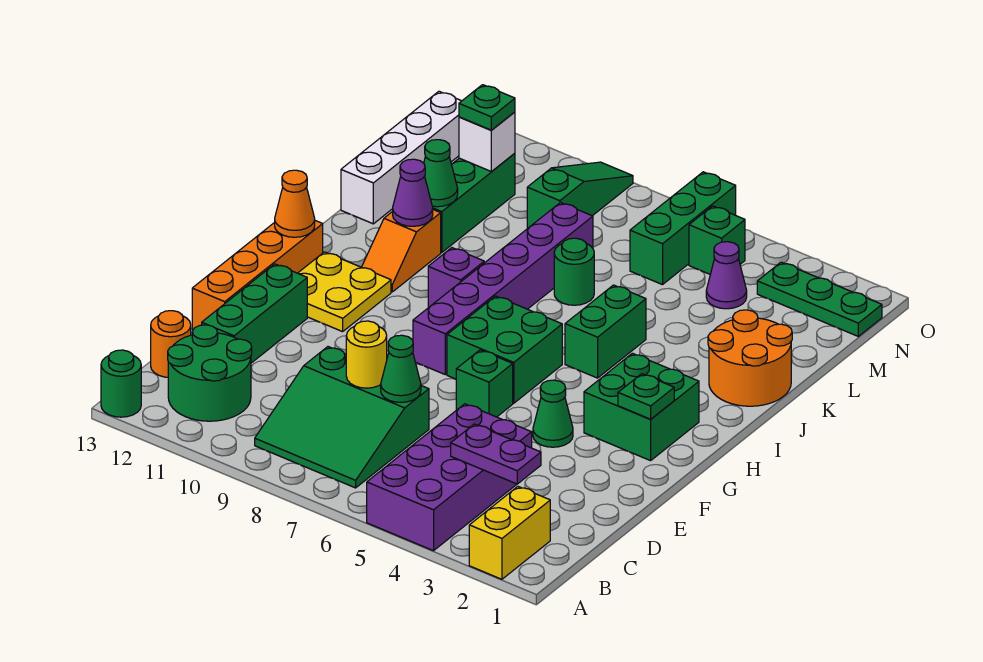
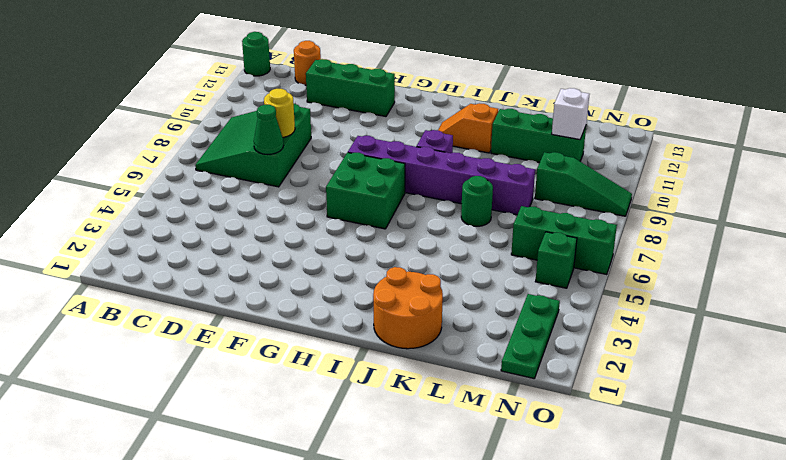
none -> yellow 1x2 brick [469,487,550,579]
none -> purple 2x4 brick [367,404,532,551]
none -> green 2x2 round brick [168,325,252,421]
none -> orange 1x4 brick [192,221,323,329]

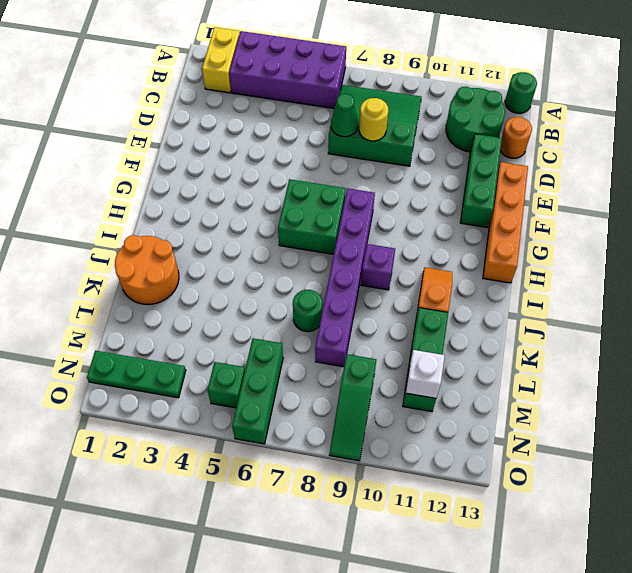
purple 2x4 brick [229,31,346,109] -> purple 2x4 brick turned to [367,404,532,551]
none -> green 1x1 cone [533,380,573,447]
none -> green 1x1 brick [456,350,513,417]
none -> green 2x2 brick [584,353,699,461]
none -> yellow 2x2 plate [298,252,391,332]

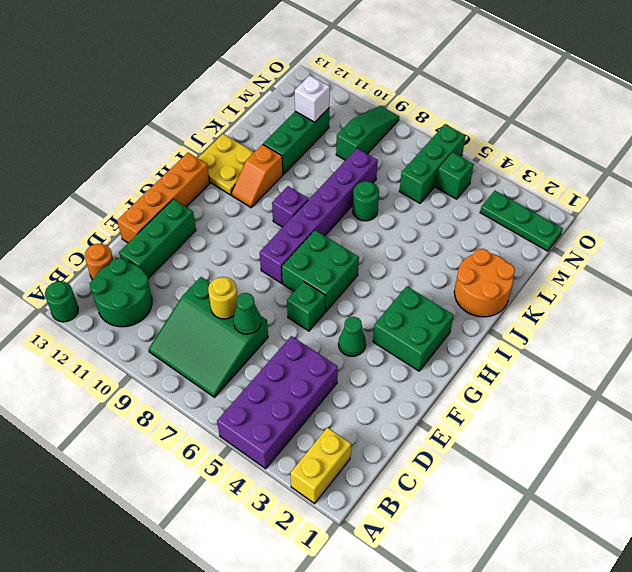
yellow 2x2 plate [198,134,254,195] -> yellow 2x2 plate moved to [298,252,391,332]
none -> green 1x2 brick [565,285,646,378]
none -> white 1x4 brick [341,91,461,224]
none -> purple 1x1 cone [706,242,747,309]
none -> purple 1x2 plate [451,424,541,484]

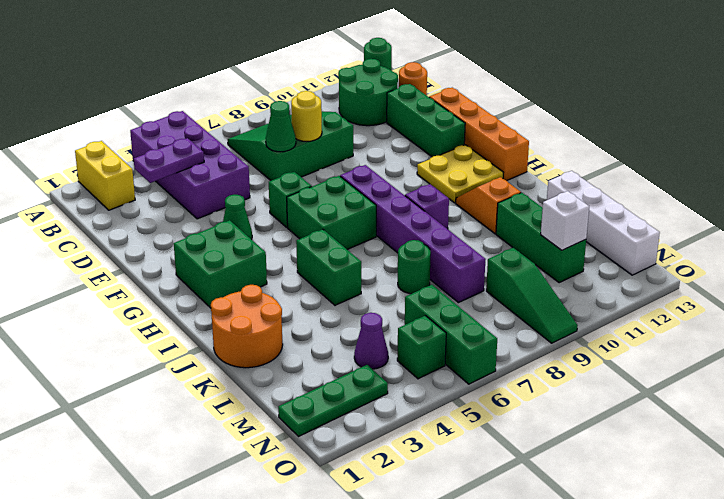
none -> green 1x1 plate [618,374,674,419]
none -> orange 1x1 cone [275,170,315,237]
none -> purple 1x1 cone [393,159,433,226]
none -> green 1x1 cone [424,140,458,207]

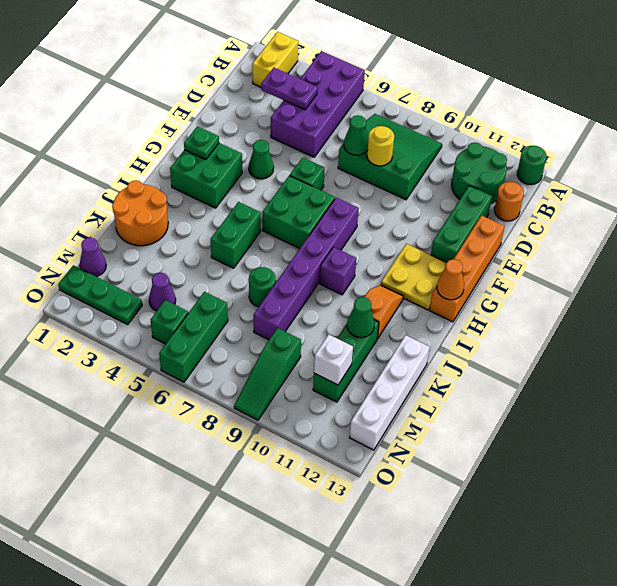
purple 1x1 cone [80,238,106,277] -> purple 1x1 cone moved to [393,159,433,226]
none -> green 1x1 plate [459,85,515,130]

